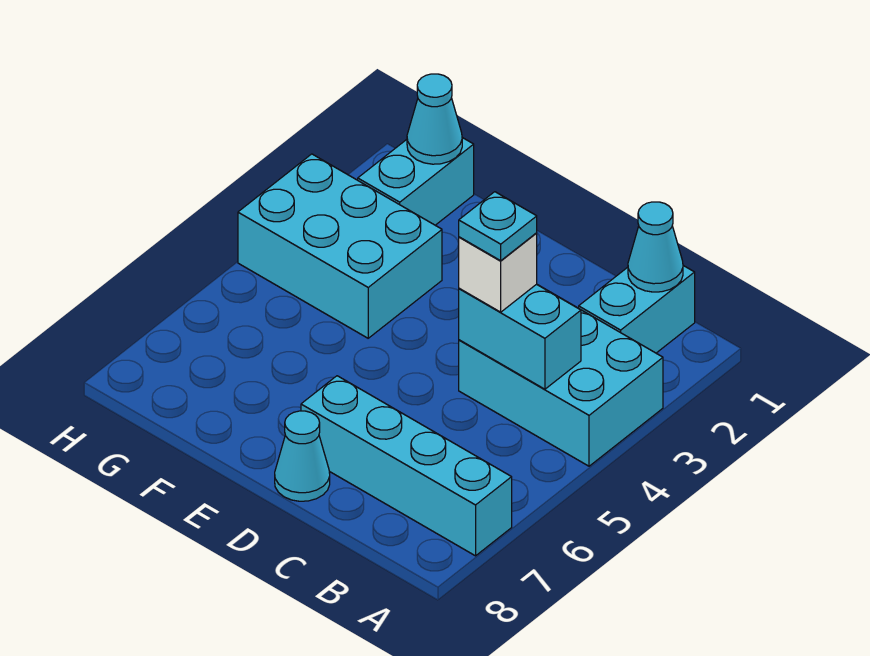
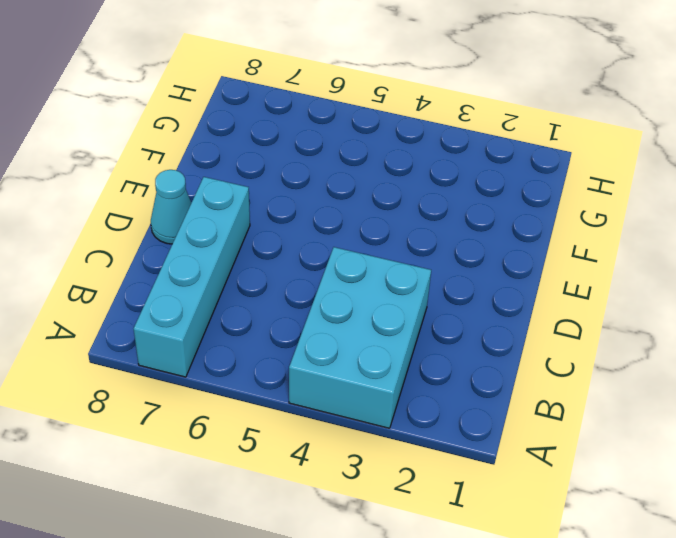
none -> cyan 1x2 brick [579,266,695,353]
none -> cyan 2x3 brick [238,154,442,338]

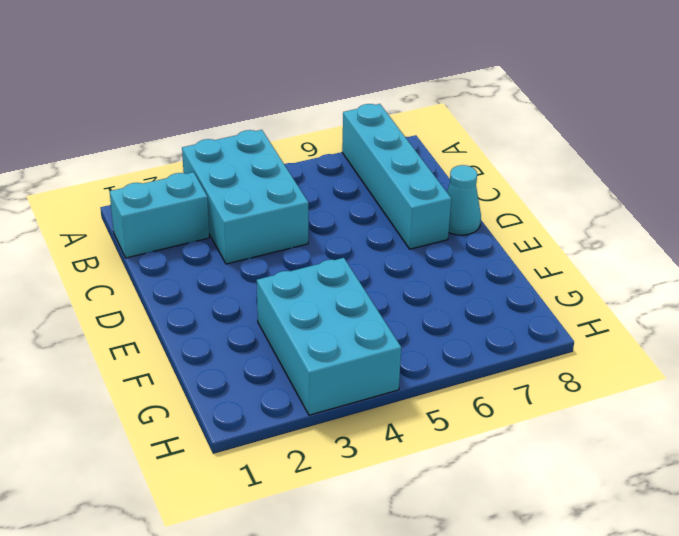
none -> cyan 1x2 brick [358,138,474,225]
none -> cyan 1x1 cone [628,202,683,292]

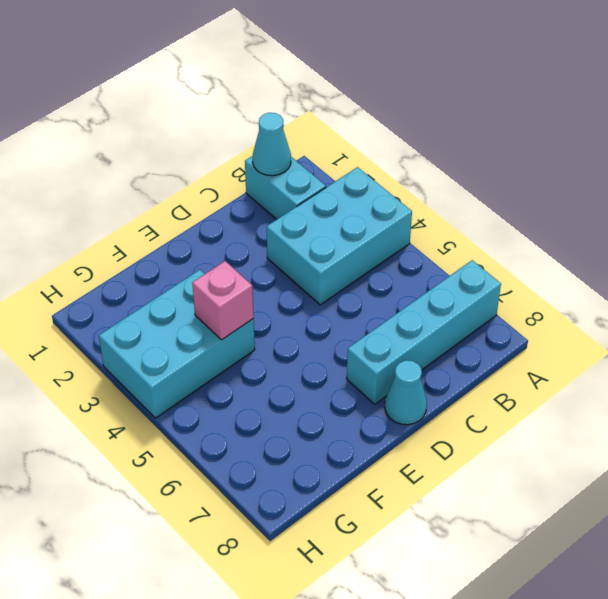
pink 1x1 brick [192,261,254,340] -> none
none -> cyan 1x2 brick [358,138,474,225]
none -> cyan 1x2 brick [459,284,581,389]

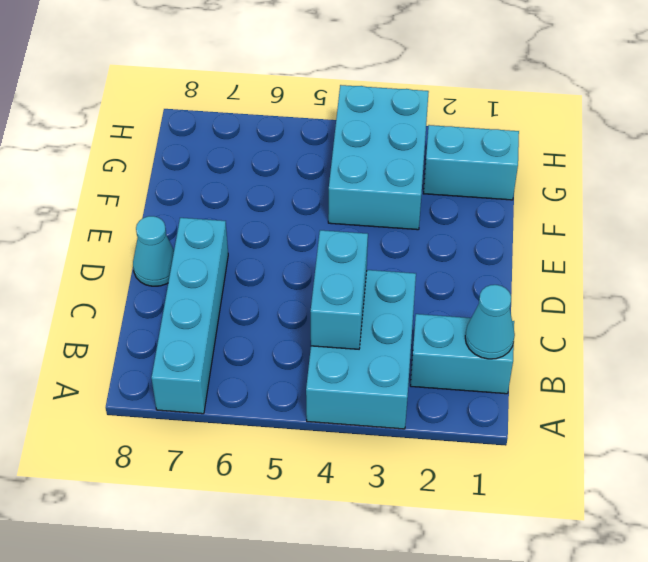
none -> cyan 1x1 cone [407,74,462,164]
none -> white 1x1 brick [459,233,537,312]

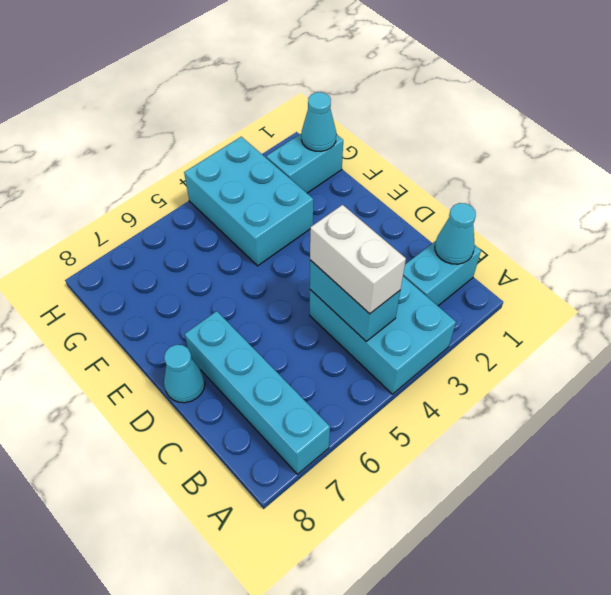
white 1x2 brick [310,205,406,314] -> white 1x1 brick [459,233,537,312]
none -> cyan 1x1 plate [459,192,537,261]

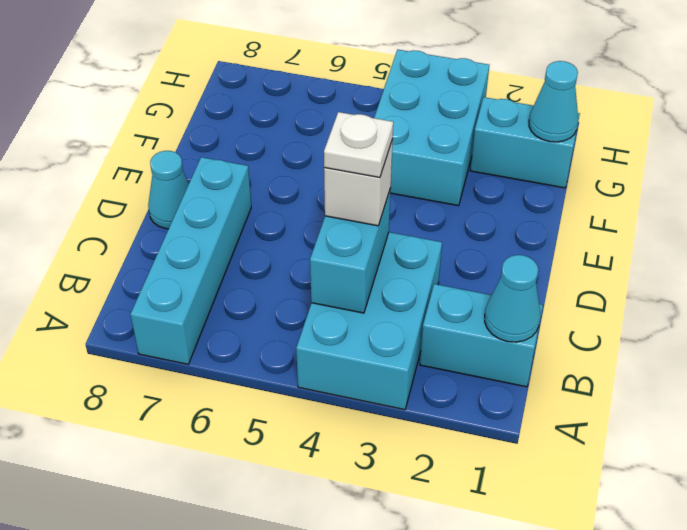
white 1x1 plate [324,112,393,178] -> cyan 1x1 plate [459,192,537,261]

